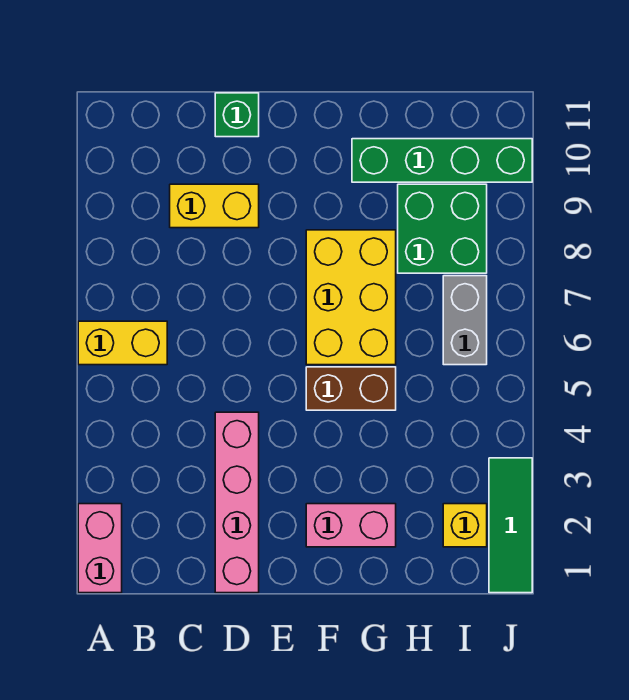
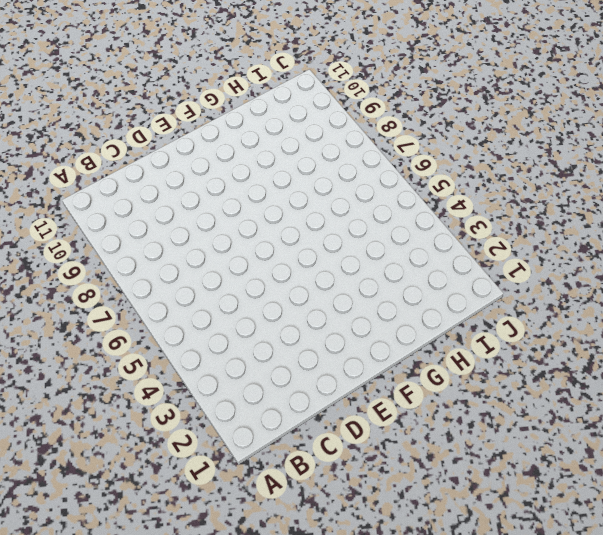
none -> pink 1x2 brick [78,504,122,593]
none -> yellow 1x2 brick [78,321,167,365]
none -> yellow 1x2 brick [170,184,259,228]

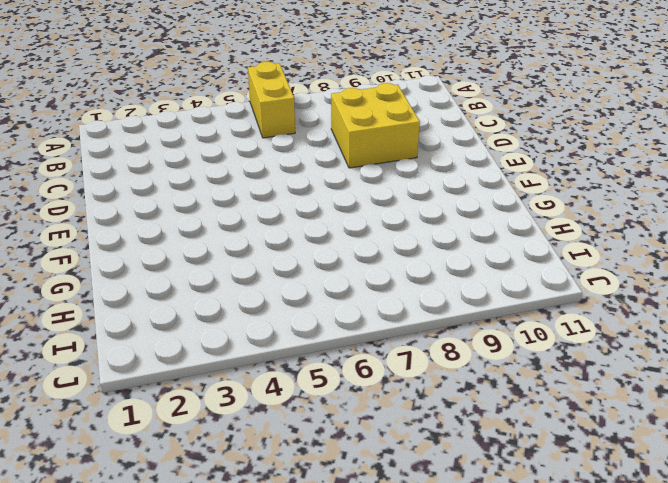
yellow 2x2 brick [331,83,420,168] -> yellow 1x2 brick [170,184,259,228]
none -> pink 1x2 brick [78,504,122,593]
none -> pink 1x4 brick [215,412,259,593]
none -> green 1x1 brick [215,93,259,137]

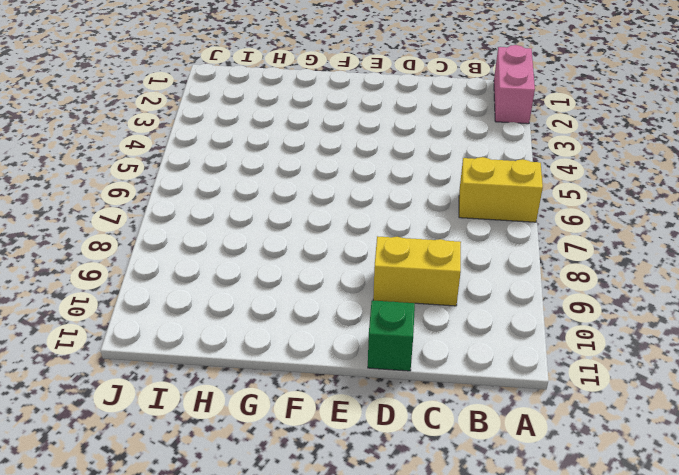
none -> pink 1x4 brick [215,412,259,593]
none -> pink 1x2 brick [306,504,396,547]
none -> brown 1x2 brick [306,367,396,410]

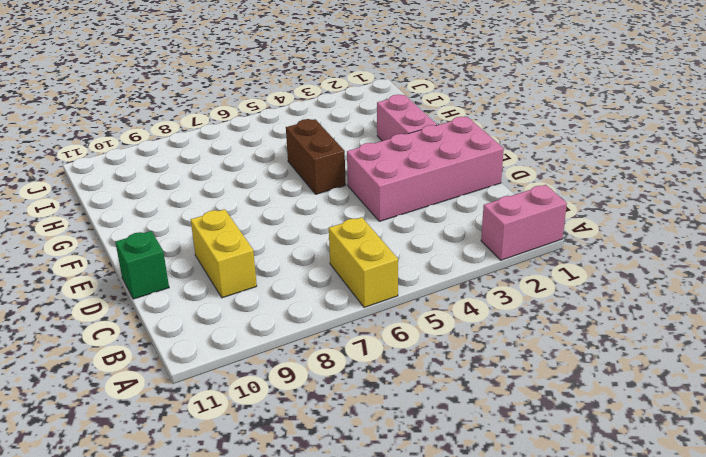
pink 2x4 brick [347,117,504,221] -> pink 1x4 brick [215,412,259,593]
none -> yellow 2x3 brick [306,230,396,365]
none -> green 1x4 brick [352,139,532,182]
none -> green 2x2 brick [398,184,487,273]

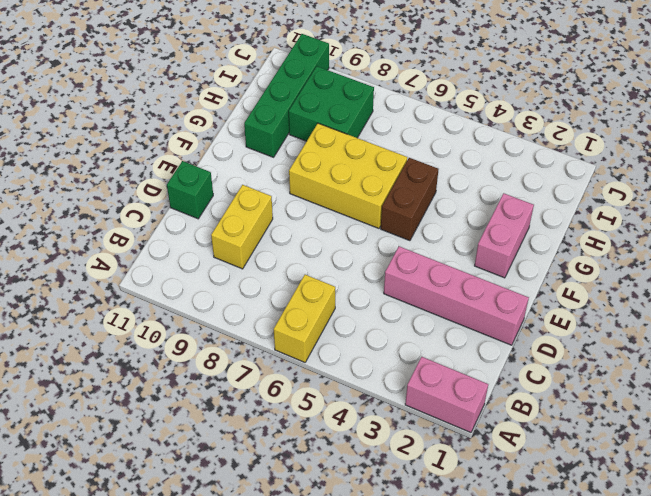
none -> yellow 1x1 brick [443,504,487,547]
none -> grey 1x2 brick [443,276,487,365]
none -> green 1x3 tile [489,458,532,593]

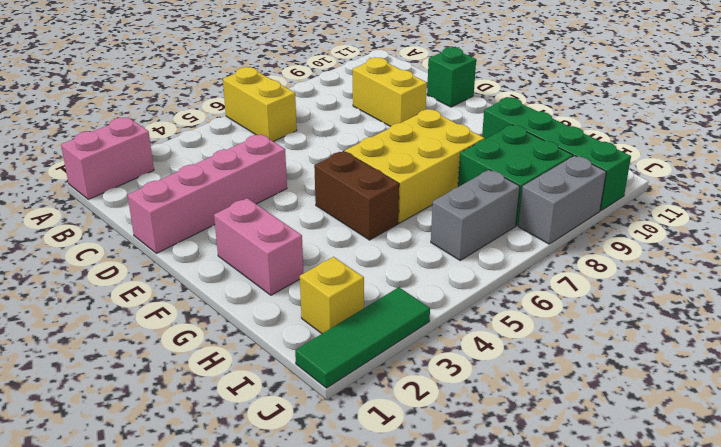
grey 1x2 brick [518,156,606,244] -> none

